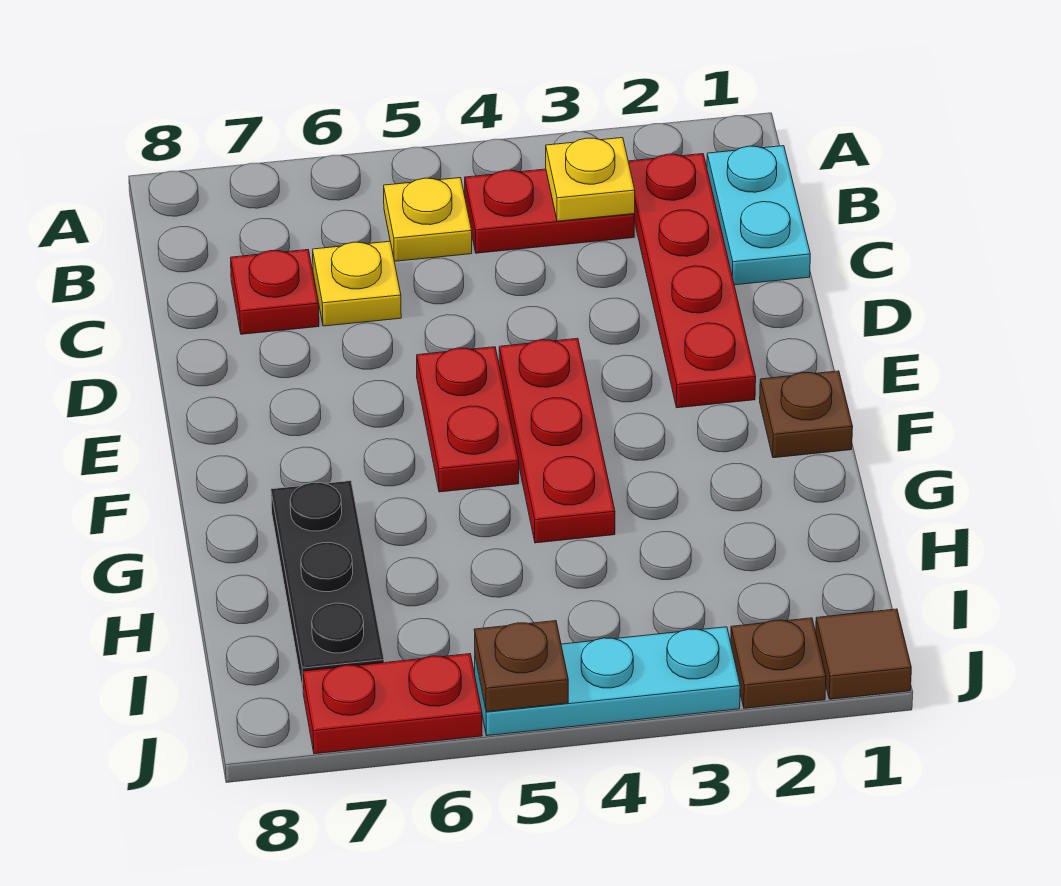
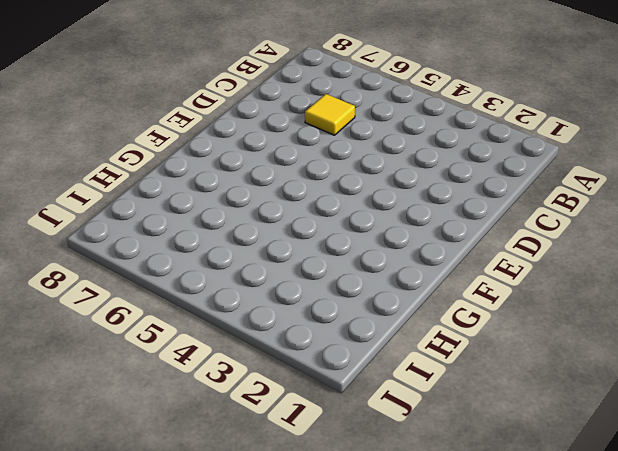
yellow 1x1 tile [305,94,355,135] -> yellow 1x1 plate [313,241,401,326]
none -> cyan 1x2 plate [707,146,810,285]
none -> red 1x4 plate [628,154,756,408]
none -> red 1x2 plate [465,169,635,253]

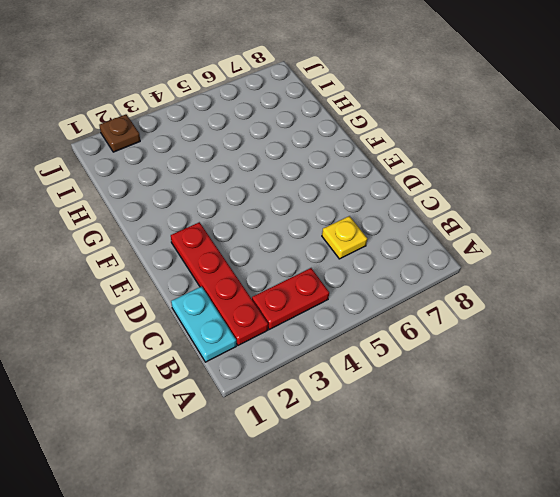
none -> yellow 1x1 plate [384,178,472,261]
none -> red 1x1 plate [231,250,319,334]
none -> red 1x3 plate [499,338,615,543]

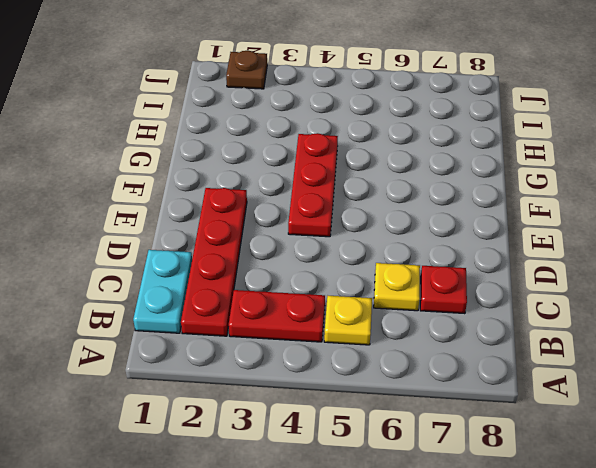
none -> red 1x2 plate [417,347,519,492]
none -> brown 1x1 plate [760,371,853,458]
none -> black 1x3 plate [271,481,384,689]

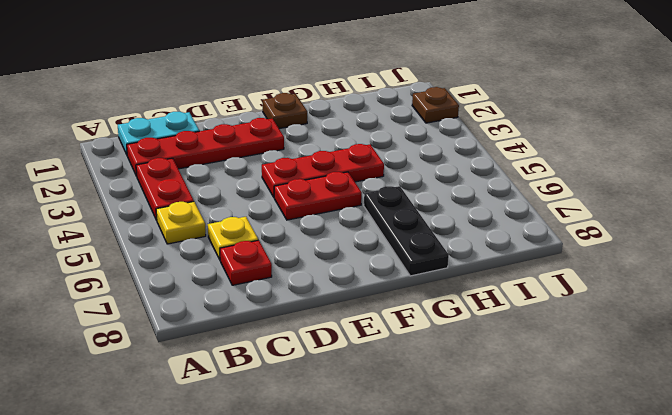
black 1x3 plate [364,186,449,276] -> black 1x3 plate turned to [271,481,384,689]
none -> brown 1x1 tile [816,609,911,699]
none -> cyan 1x3 plate [475,627,740,736]
none -> red 1x2 plate [303,654,482,754]

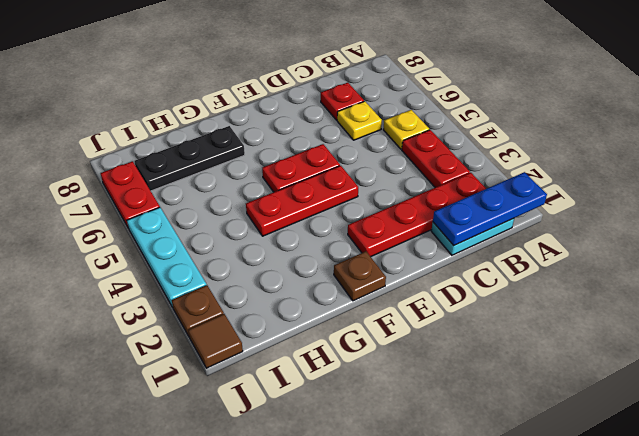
blue 1x3 plate [433,172,547,246] -> none
none -> yellow 1x1 plate [546,138,635,221]
none -> brown 1x1 plate [474,621,568,712]

